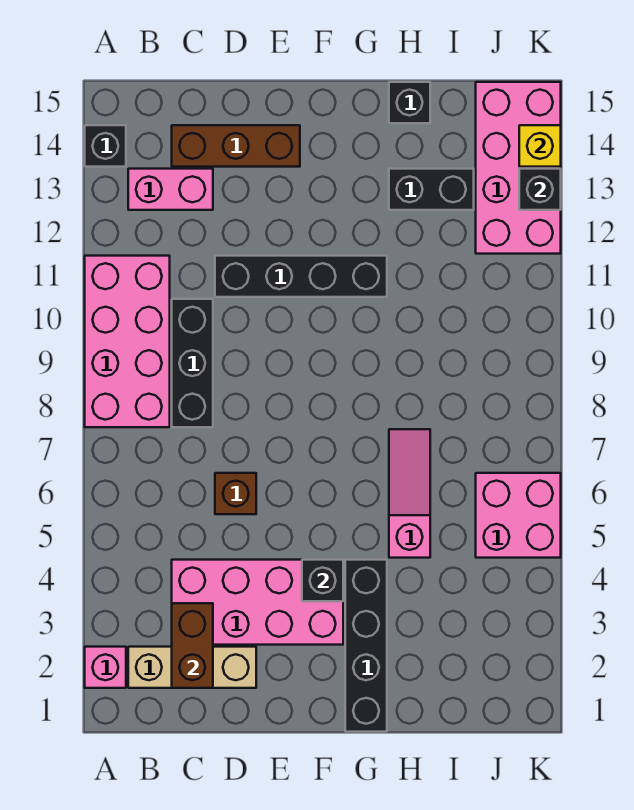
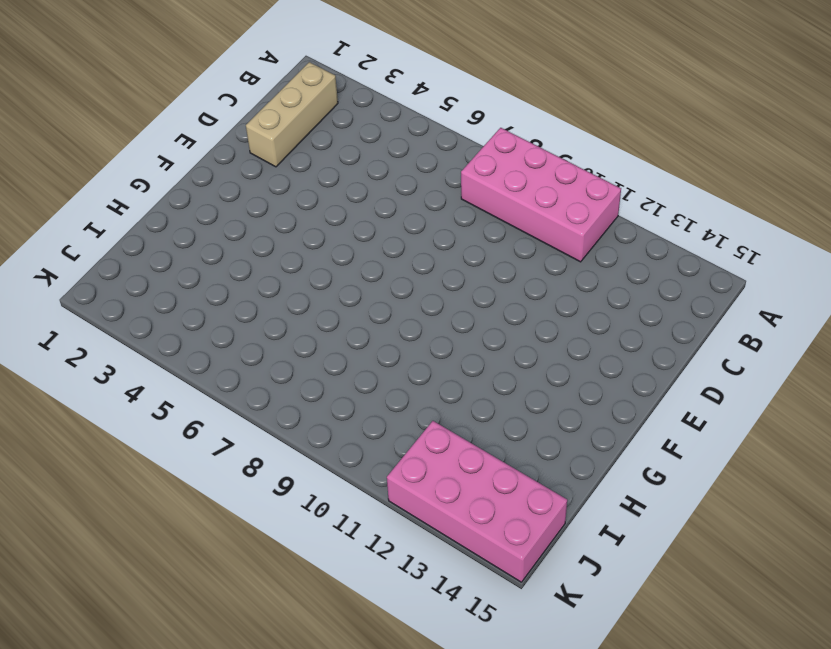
none -> pink 1x1 brick [85,647,126,688]
none -> black 1x1 brick [85,125,126,167]
none -> pink 1x2 brick [128,169,213,210]

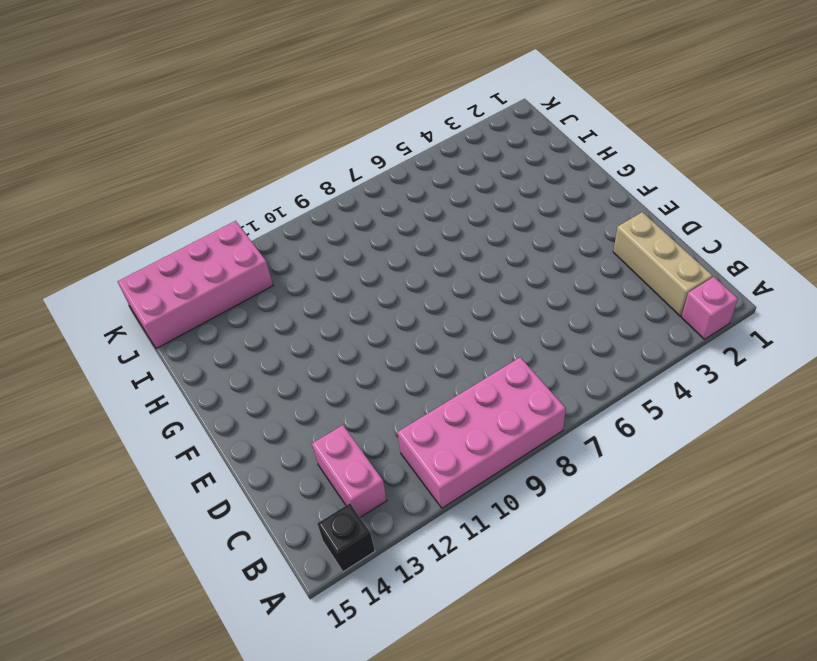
none -> pink 2x4 brick [172,560,343,645]
none -> black 1x3 brick [172,299,213,427]
none -> brown 1x3 brick [172,125,300,167]

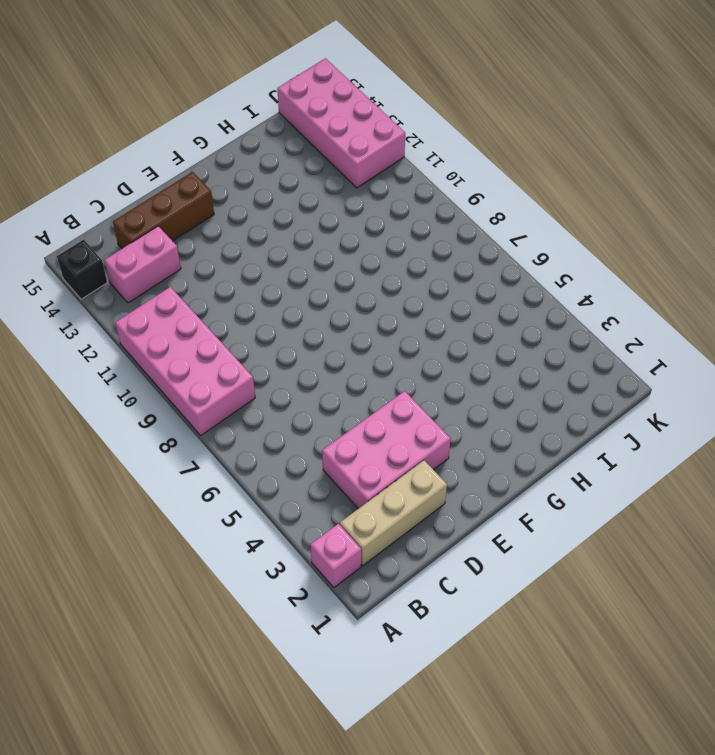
pink 2x3 brick [322,391,451,509] -> pink 2x4 brick [172,560,343,645]
none -> black 1x3 brick [172,299,213,427]
none -> brown 1x1 brick [215,473,256,514]
none -> black 1x4 brick [215,256,387,297]

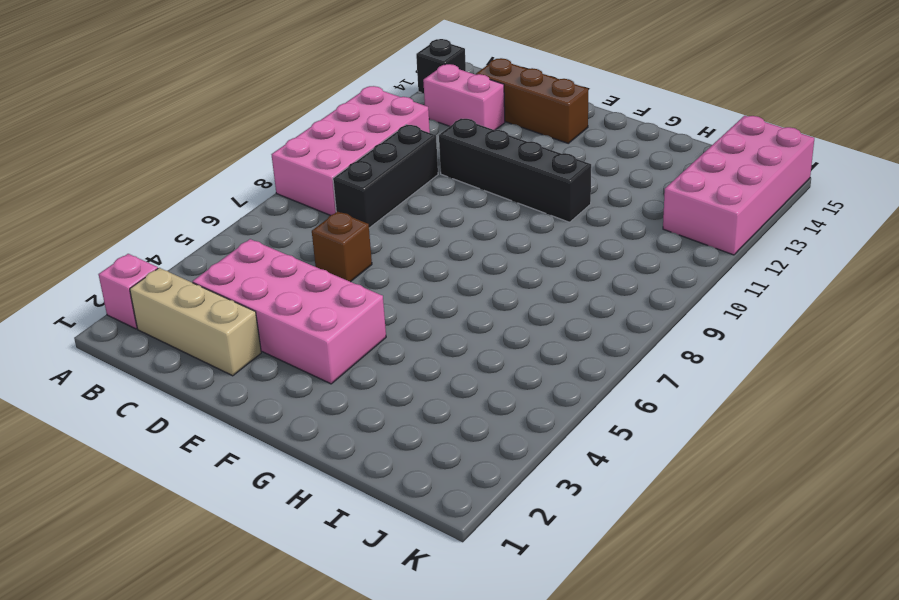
none -> black 1x4 brick [345,560,387,732]
none -> pink 1x3 slope [389,429,430,558]
none -> black 1x2 brick [389,169,474,210]

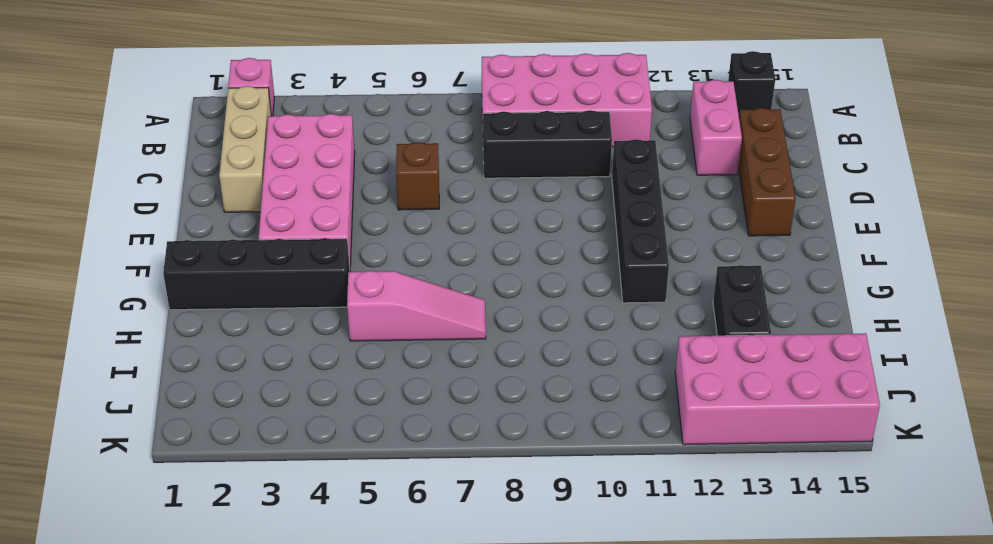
none -> black 1x1 brick [389,82,430,123]
none -> pink 2x2 brick [476,473,561,558]
none -> brown 1x2 brick [172,603,213,688]

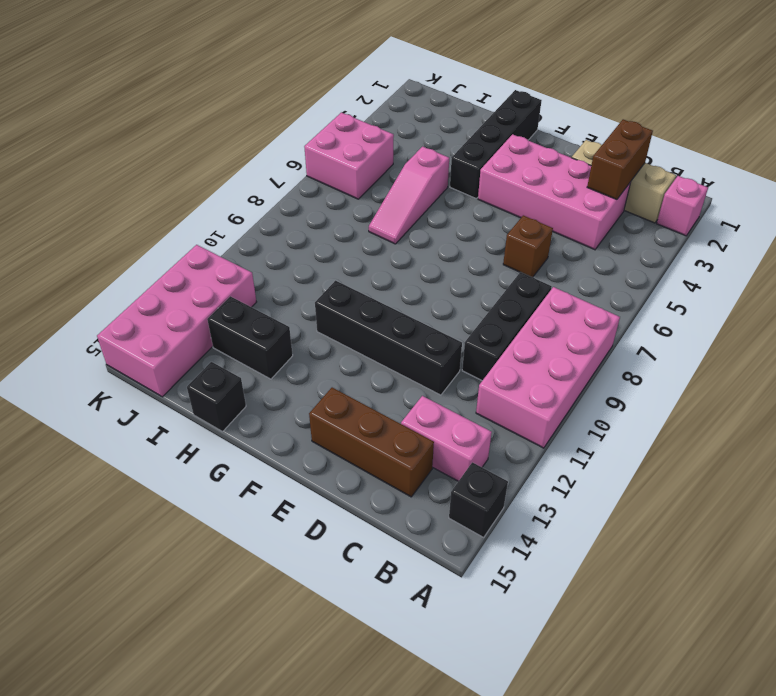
none -> black 1x1 brick [302,560,343,601]
none -> black 1x1 brick [519,169,561,210]
none -> yellow 1x1 brick [519,125,561,167]

